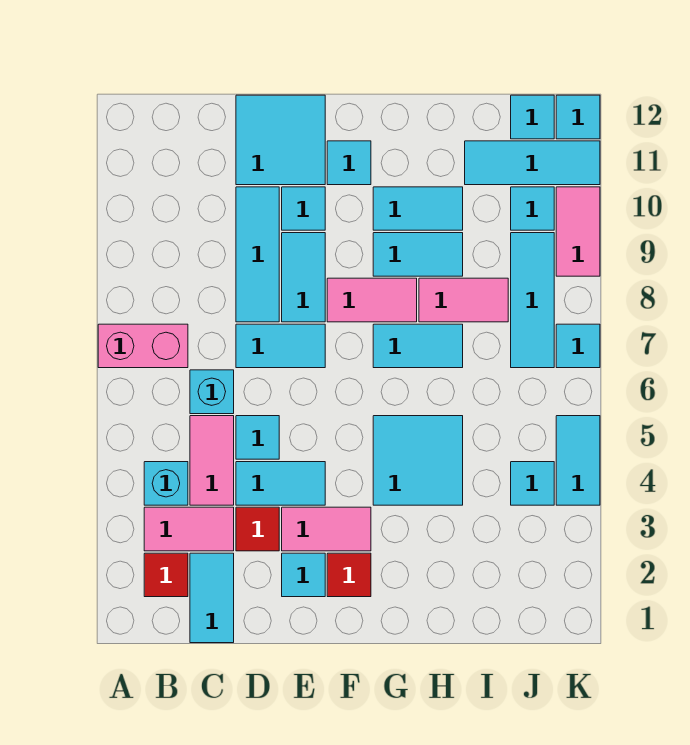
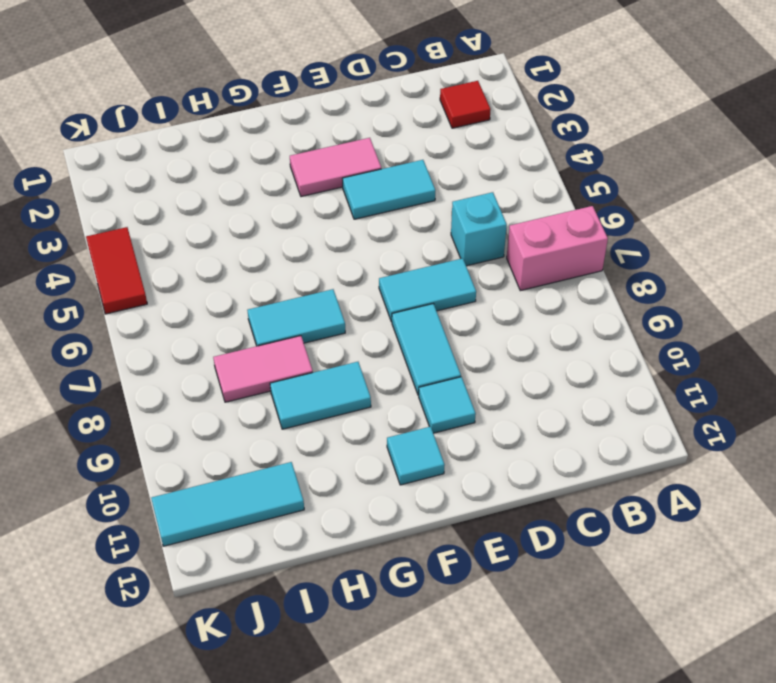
red 1x2 tile [86,227,147,314] -> cyan 1x2 tile [556,416,600,505]
none -> pink 1x2 tile [144,507,234,551]
none -> cyan 1x1 brick [144,462,188,505]
none -> cyan 1x2 tile [190,553,234,643]
none -> pink 1x2 tile [190,416,234,505]

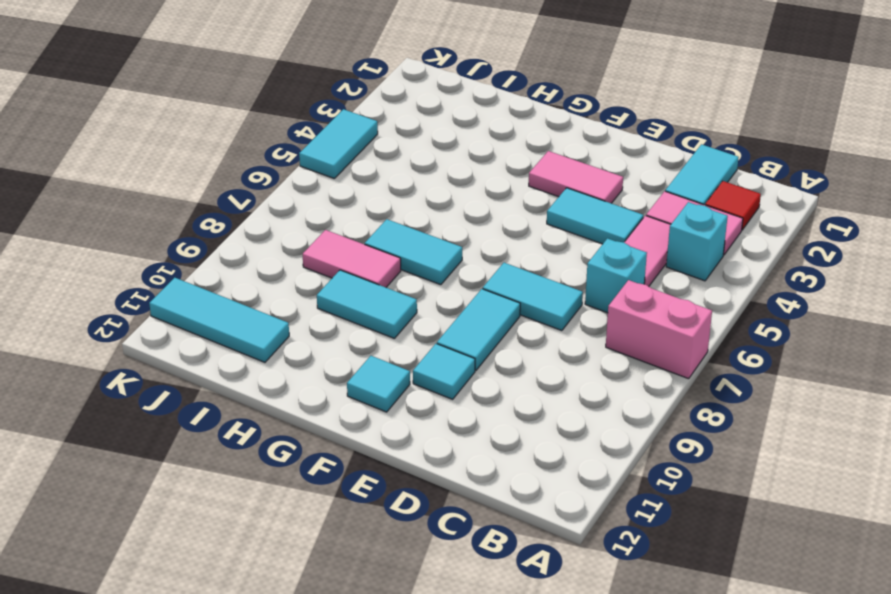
none -> red 1x1 tile [236,507,279,551]
none -> cyan 1x1 tile [236,416,279,459]
none -> cyan 1x3 tile [236,187,279,322]
none -> cyan 2x2 tile [236,95,325,185]

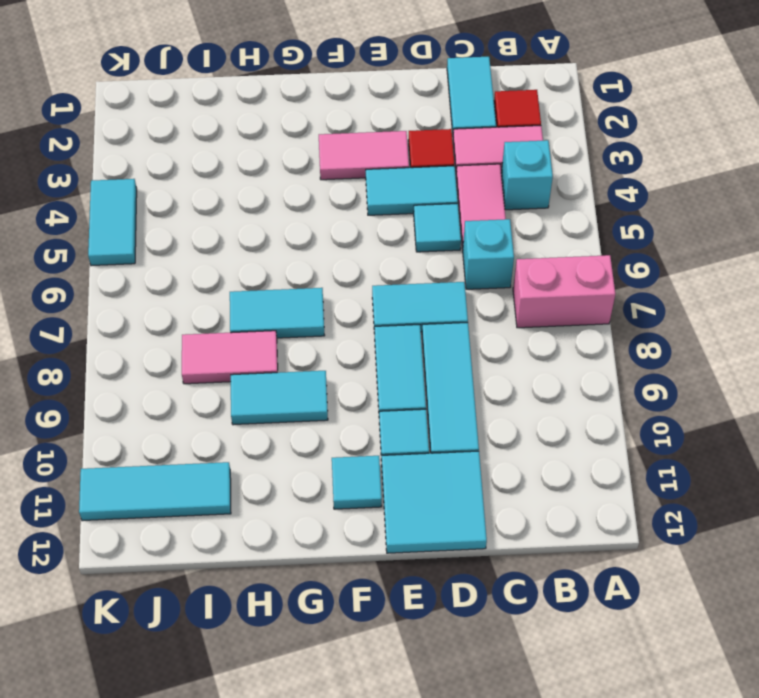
none -> cyan 1x1 tile [282,553,325,597]
none -> red 1x1 tile [327,553,371,597]
none -> pink 1x2 tile [327,278,417,322]
none -> cyan 2x2 tile [373,416,463,505]

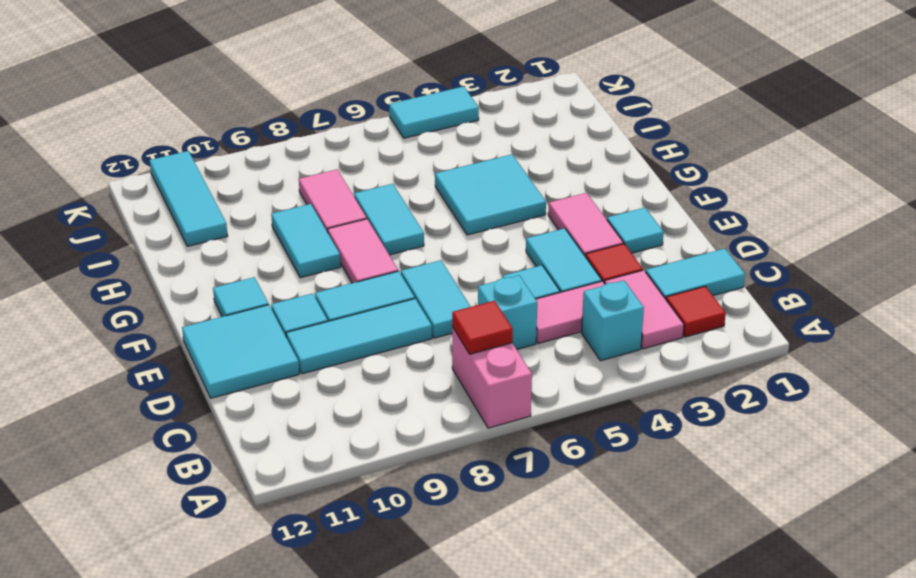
red 1x1 tile [452,301,513,354] -> red 1x1 tile moved to [327,553,371,597]
none -> cyan 1x2 tile [373,187,463,230]
none -> cyan 1x1 tile [511,462,554,505]
none -> cyan 1x3 tile [511,233,554,368]
none -> cyan 1x1 tile [511,187,554,230]

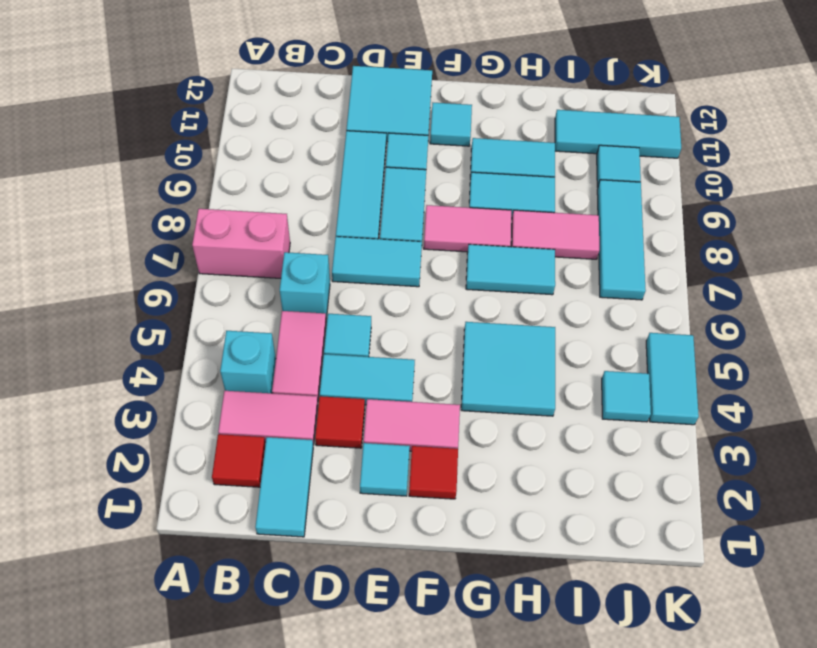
none -> cyan 1x1 tile [511,95,554,139]
none -> cyan 1x1 tile [556,324,600,368]
none -> pink 1x2 tile [556,187,600,276]
none -> cyan 1x1 tile [556,95,600,139]

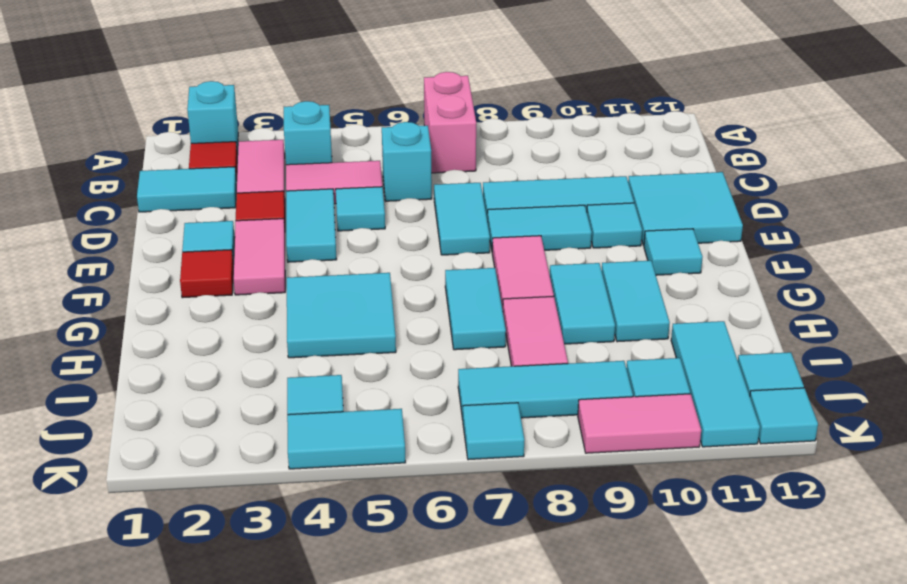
cyan 1x1 brick [187,81,238,155] -> none

